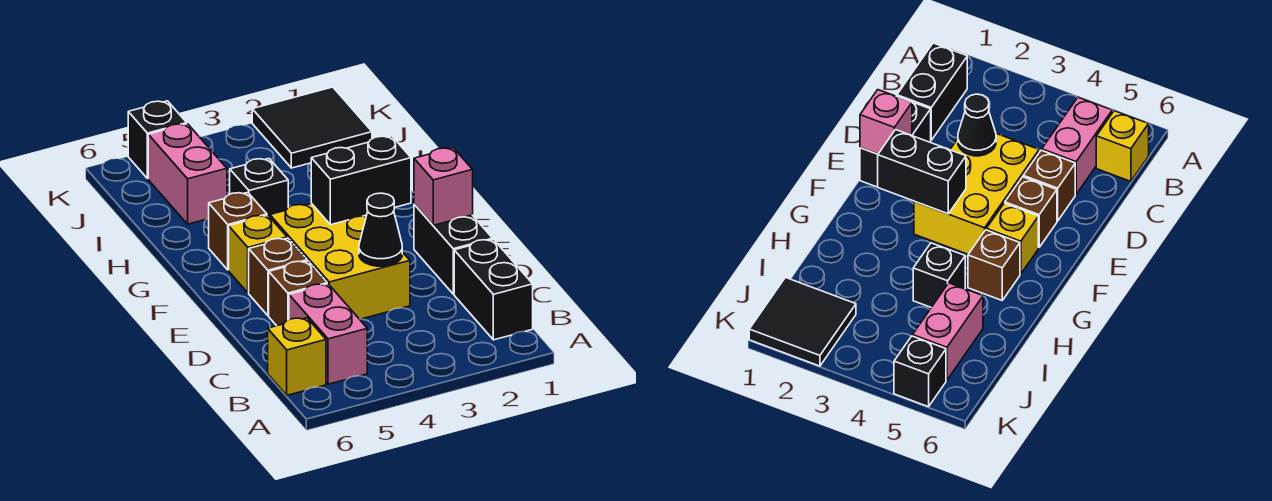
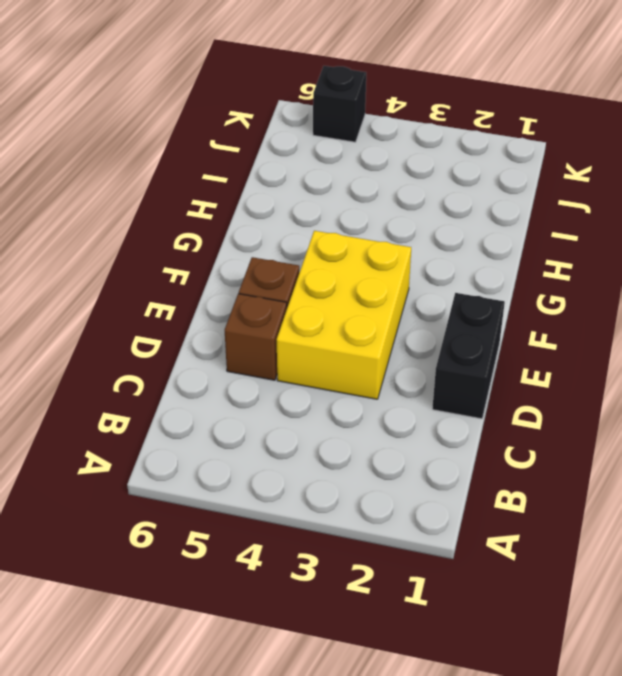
none -> black 1x2 brick [454,239,533,340]
none -> pink 1x2 brick [289,284,367,384]
none -> yellow 1x1 brick [268,318,326,395]

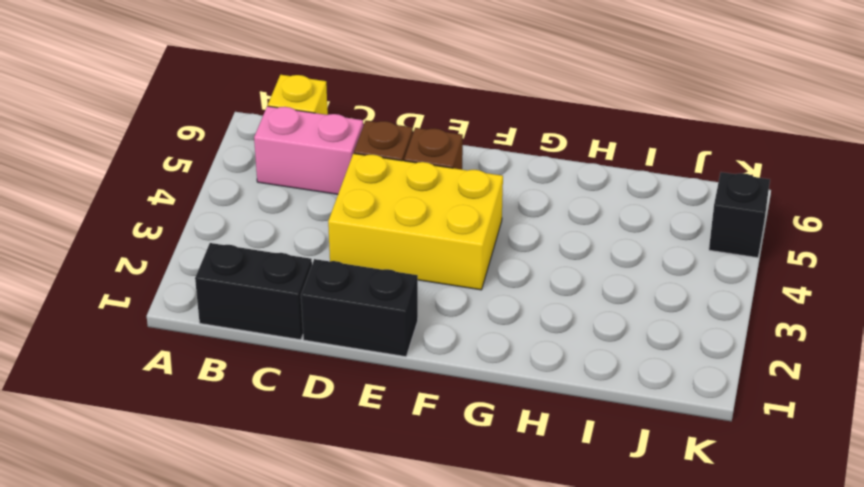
none -> yellow 1x1 brick [229,215,287,293]
none -> brown 1x1 brick [209,192,267,270]
none -> black 1x1 brick [230,159,288,217]

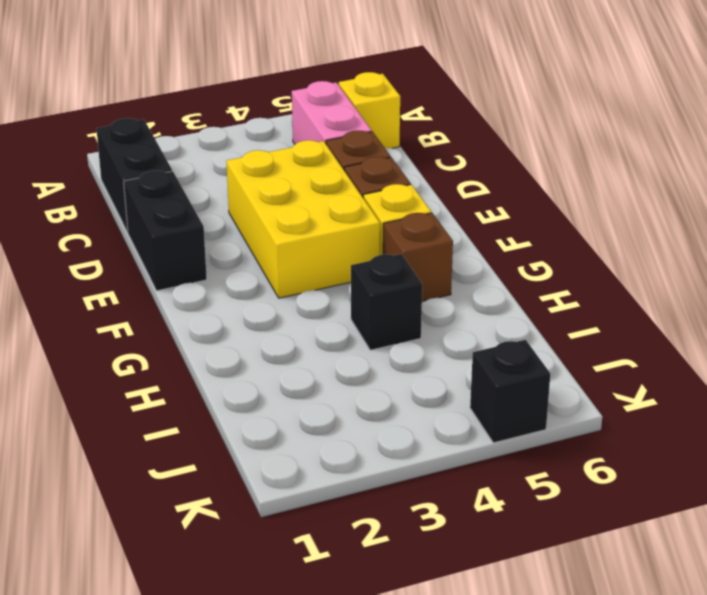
none -> pink 1x2 brick [148,124,227,224]
none -> black 2x2 tile [252,87,372,168]
none -> black 1x1 cone [359,193,402,266]

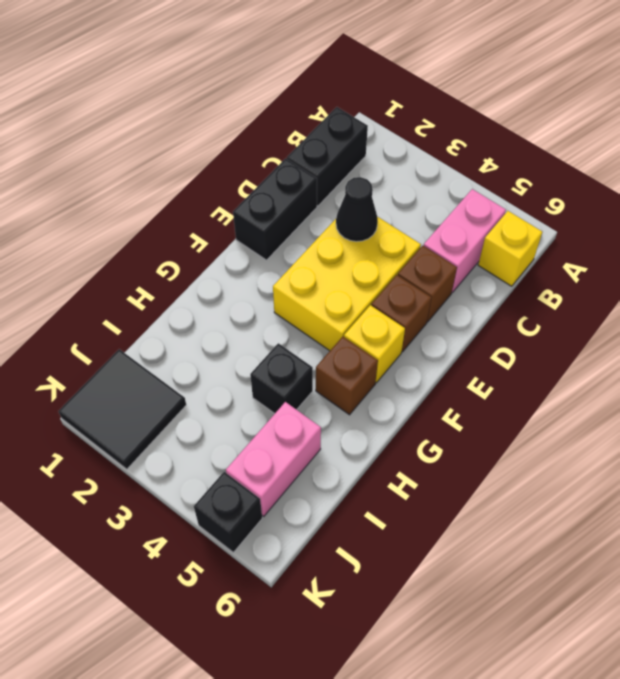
none -> pink 1x1 brick [414,148,473,225]
none -> black 1x2 brick [311,136,411,225]

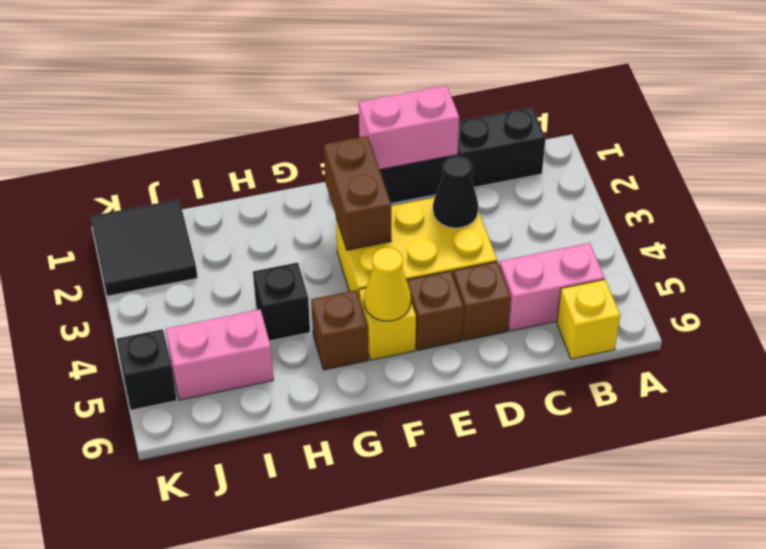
pink 1x2 brick [359,86,459,170] -> pink 1x1 brick [414,148,473,225]
brown 1x2 brick [324,136,391,250] -> black 1x2 brick [311,136,411,225]
yellow 1x1 cone [364,247,411,321] -> none

